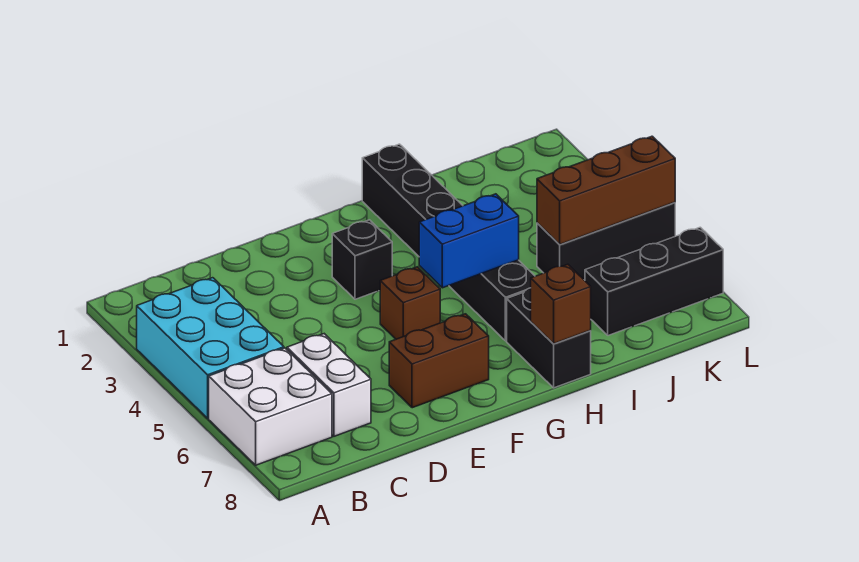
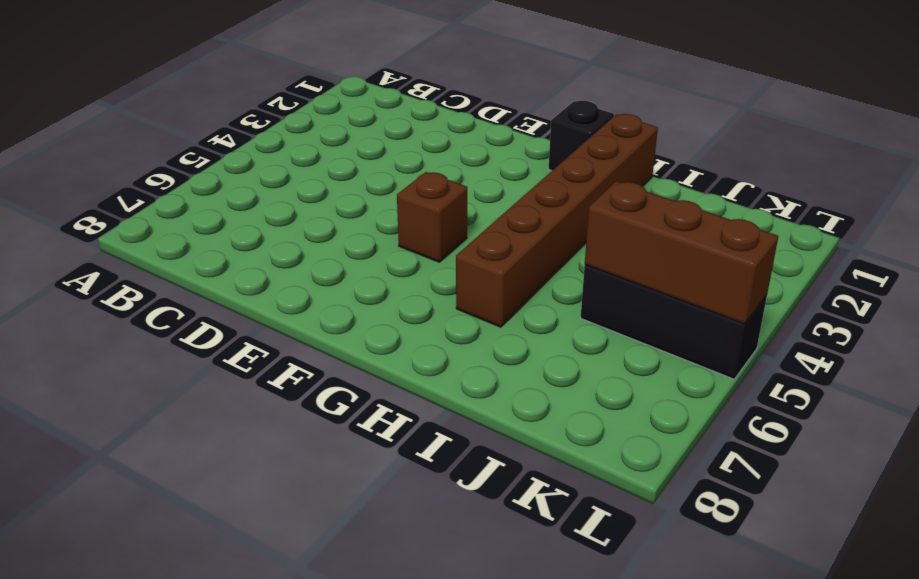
black 1x1 brick [549,101,614,171] -> black 1x1 brick moved to [332,220,392,299]
brown 1x6 brick [456,114,658,327] -> black 1x6 brick [362,144,535,341]
none -> cyan 2x3 brick [137,278,284,418]
none -> white 2x2 brick [209,348,332,465]
none -> white 1x2 brick [287,334,371,436]

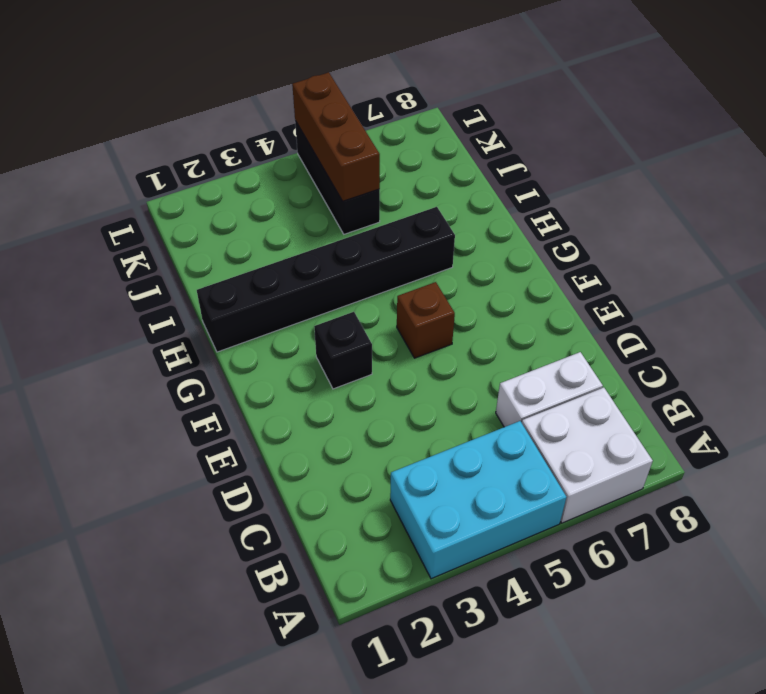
none -> brown 1x2 brick [389,314,489,408]
none -> black 1x2 brick [507,288,591,388]
none -> black 1x3 brick [585,227,723,336]

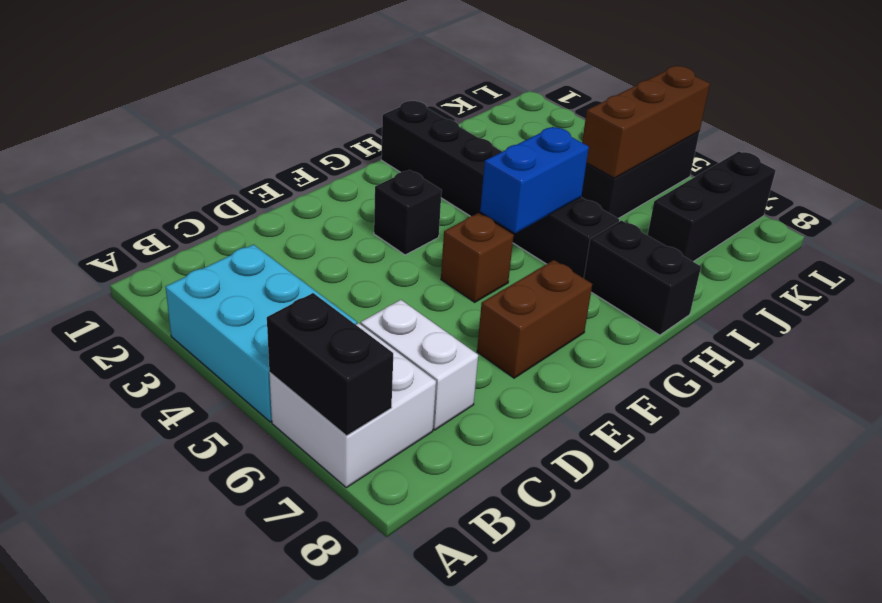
black 1x2 brick [267,293,393,436] -> none
none -> brown 1x1 brick [531,264,591,344]

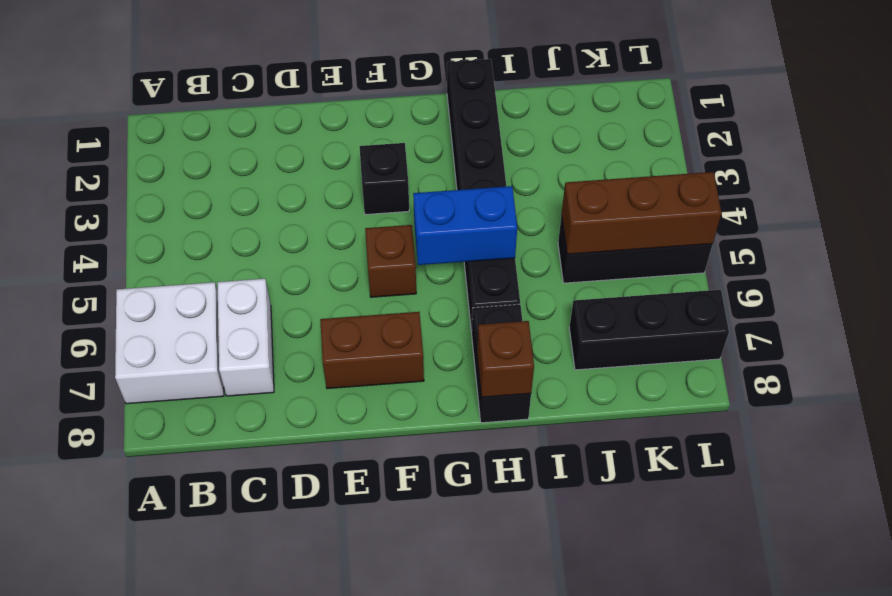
none -> cyan 2x3 brick [137,278,284,418]

